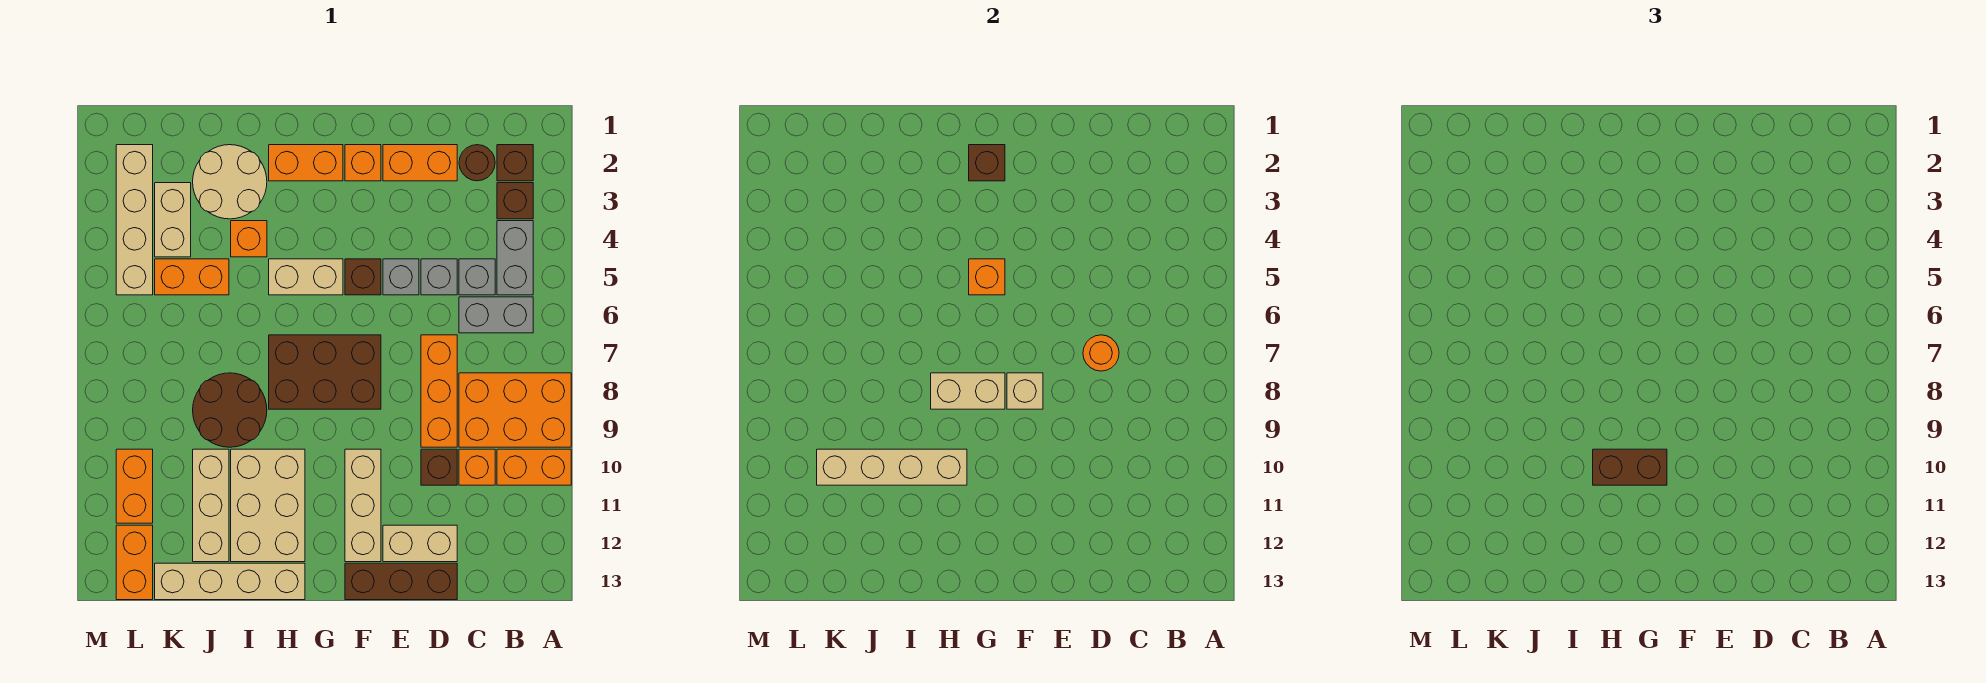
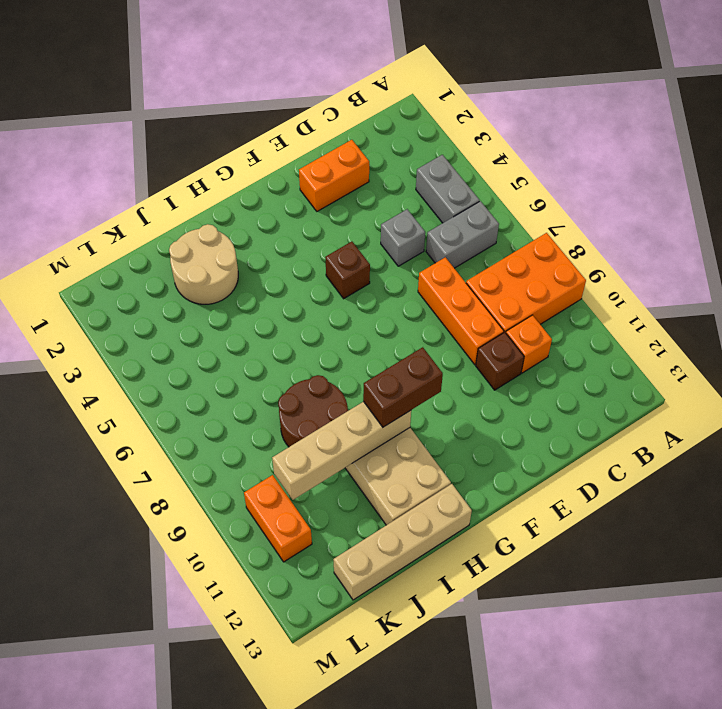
none -> orange 1x2 brick [497,449,571,485]
none -> brown 1x1 brick [497,145,533,181]
none -> brown 1x1 brick [497,183,533,219]
none -> brown 1x1 round brick [459,145,495,181]

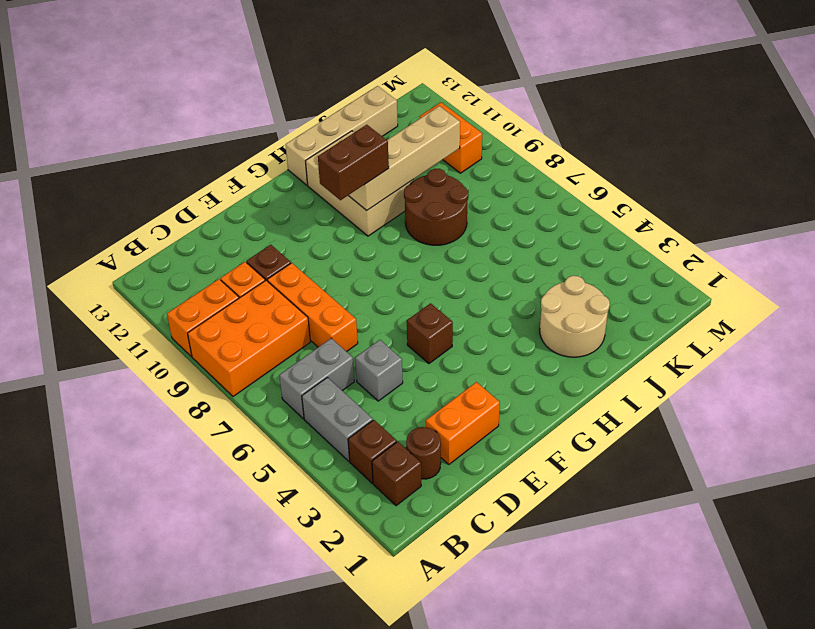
none -> grey 1x1 brick [459,259,495,295]
none -> tan 1x2 brick [383,525,457,562]
none -> brown 1x3 brick [345,563,457,600]
none -> grey 1x1 brick [383,259,419,295]

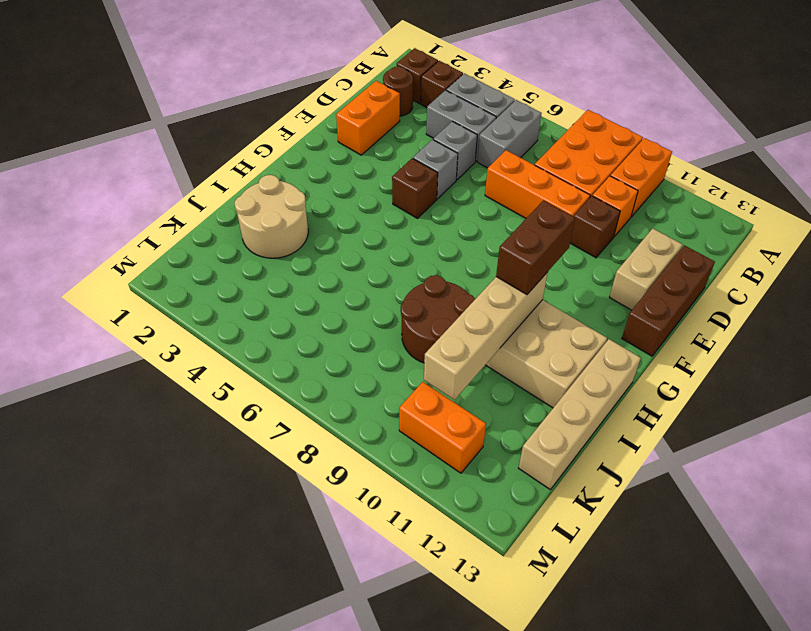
grey 1x2 brick [426,90,496,161] -> grey 1x1 brick [459,259,495,295]
none -> orange 1x1 brick [345,145,381,181]
none -> brown 2x3 brick [269,335,381,409]
none -> tan 1x3 brick [345,449,381,562]
none -> orange 1x2 brick [269,145,343,181]

